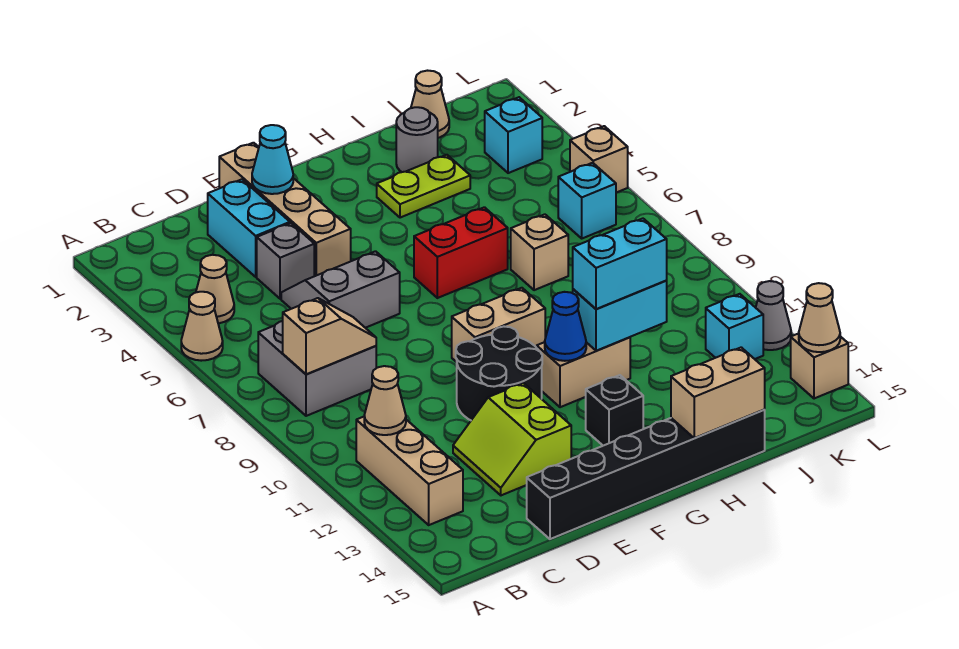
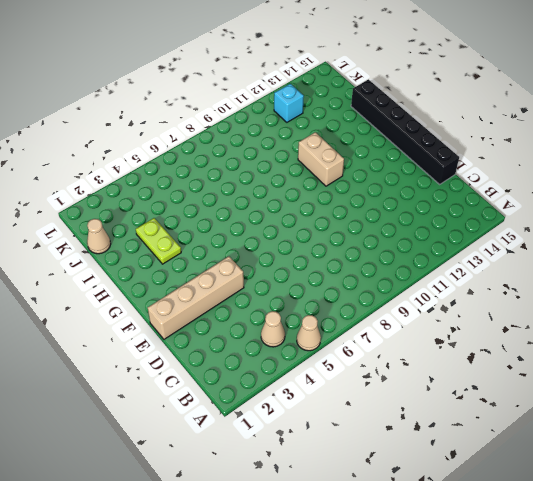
none -> grey 2x2 brick [258,303,376,416]
none -> tan 1x3 brick [356,417,463,525]
none -> cyan 1x2 brick [208,179,290,277]
none -> grey 1x1 brick [257,223,314,299]

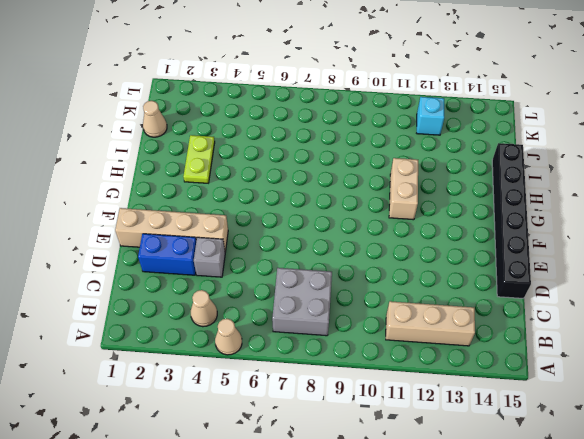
blue 1x2 brick [138,234,196,275] -> cyan 1x2 brick [208,179,290,277]
none -> grey 2x2 slope [281,251,400,328]
none -> lime 2x2 slope [453,383,571,495]
none -> black 2x2 round brick [456,327,542,420]
none -> tan 1x2 brick [452,288,545,362]

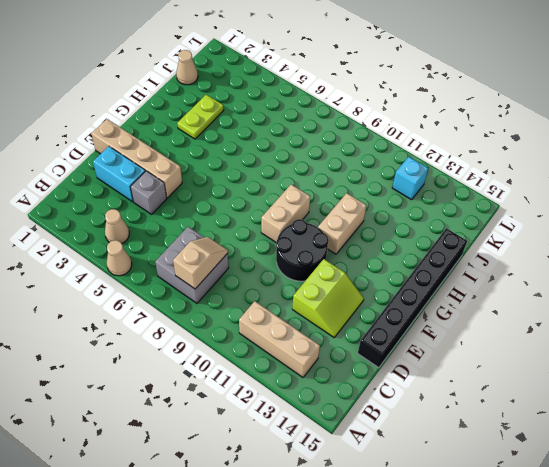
lime 2x2 slope [292,259,364,337] -> lime 2x2 slope turned to [453,383,571,495]
none -> grey 2x2 slope [281,251,400,328]
none -> red 1x2 brick [414,207,508,298]
none -> black 1x1 brick [586,375,643,446]
none -> grey 1x1 round brick [396,107,438,172]

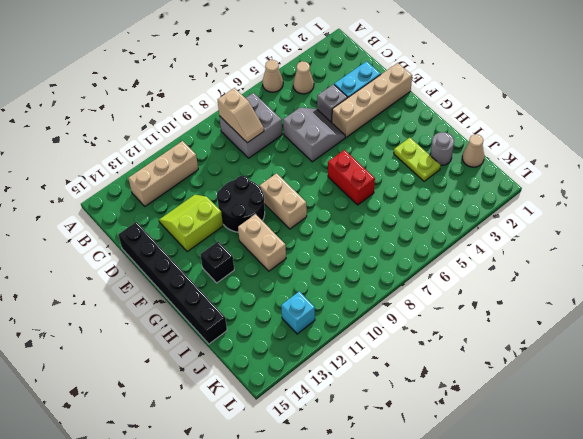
none -> tan 1x1 brick [511,214,568,290]
none -> cyan 1x1 brick [485,97,542,173]
none -> cyan 1x1 brick [558,163,616,238]
none -> tan 1x1 brick [570,126,628,193]

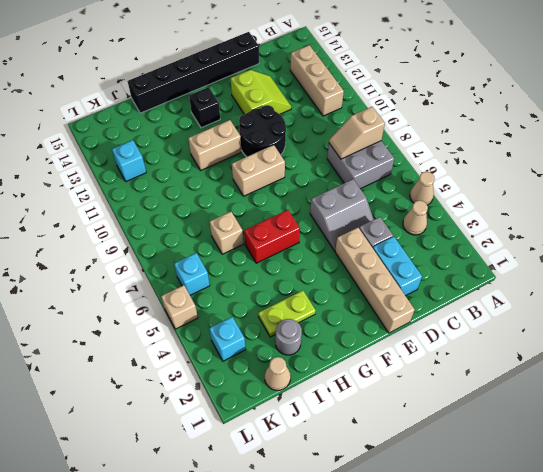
none -> grey 1x1 cone [756,281,791,350]
none -> tan 1x1 brick [791,333,848,399]
none -> tan 1x1 cone [364,366,406,435]
none -> cyan 1x1 cone [252,125,293,194]

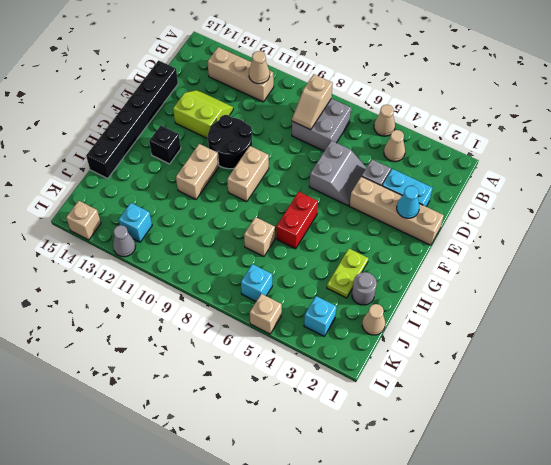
none -> blue 1x1 cone [545,292,586,361]
none -> cyan 1x2 brick [573,281,667,351]
none -> tan 1x2 brick [671,347,765,438]
none -> tan 1x1 cone [799,283,840,352]

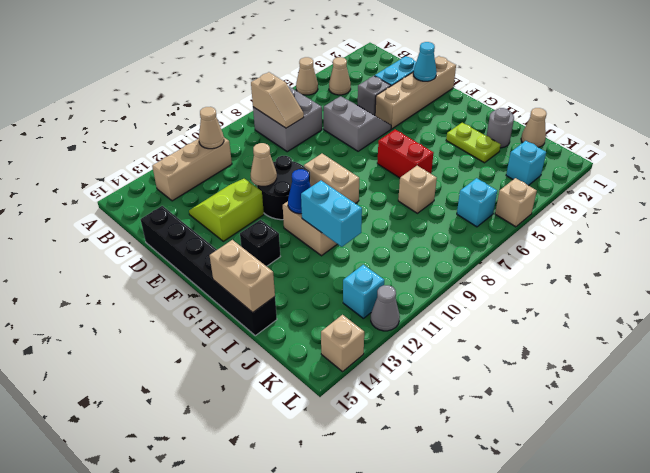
tan 1x1 cone [251,143,277,186] -> tan 1x1 cone moved to [799,283,840,352]
none -> cyan 1x2 brick [573,219,667,309]

